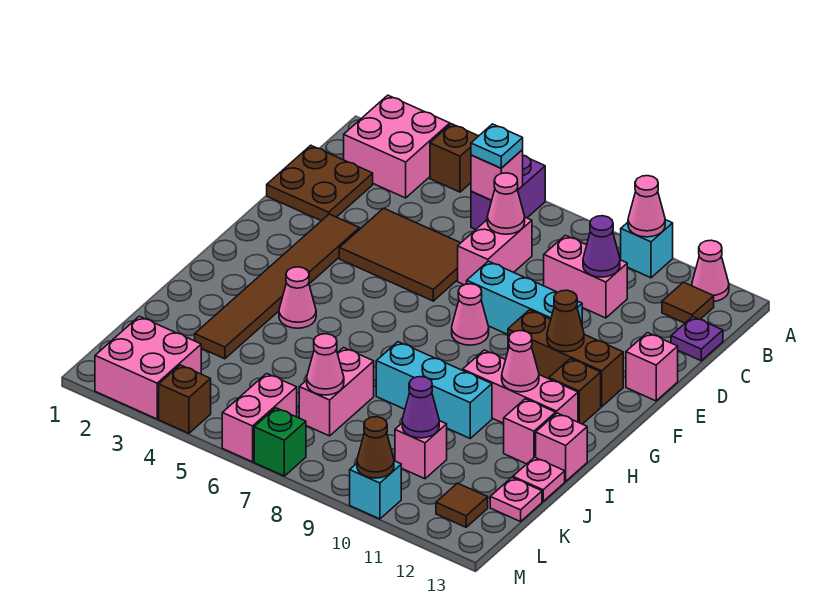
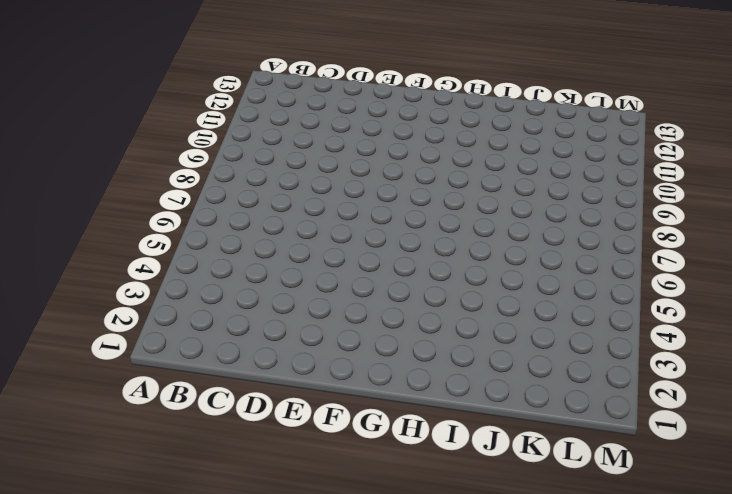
none -> pink 2x2 brick [344,95,450,198]
none -> brown 1x1 brick [430,124,478,192]
none -> purple 1x2 brick [471,155,545,229]
none -> cyan 1x1 brick [621,220,673,278]

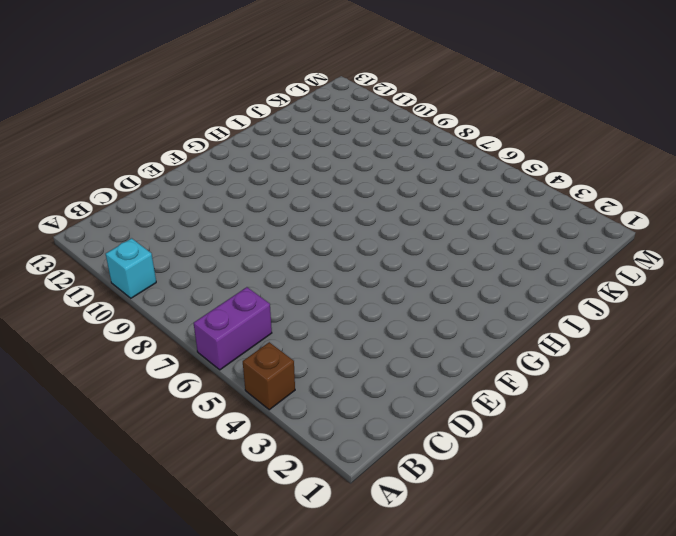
none -> pink 2x2 brick [344,95,450,198]
none -> pink 1x1 cone [692,240,729,301]
none -> brown 1x1 tile [662,282,714,323]
none -> brown 2x2 plate [267,145,373,221]

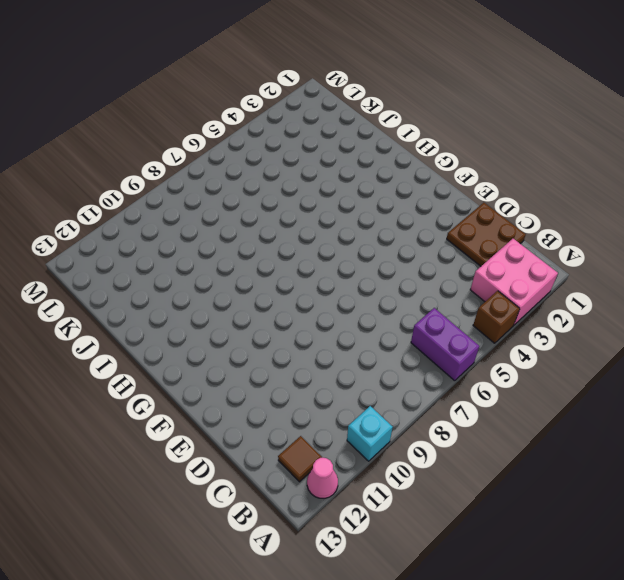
none -> pink 1x2 brick [458,217,532,285]
none -> pink 1x2 brick [544,235,627,318]
none -> purple 1x1 plate [671,317,723,361]
none -> brown 2x3 tile [339,208,460,301]

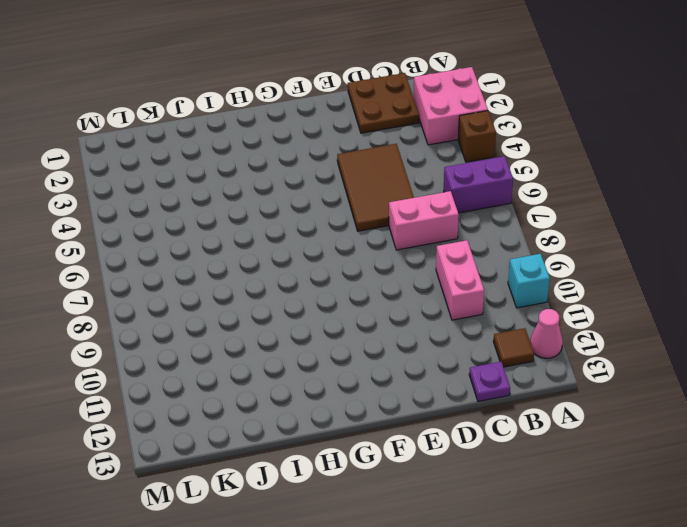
none -> brown 1x6 tile [195,214,359,359]
none -> cyan 1x3 brick [467,261,582,334]
none -> pink 1x1 brick [626,333,678,401]
none -> pink 1x1 cone [452,284,489,345]

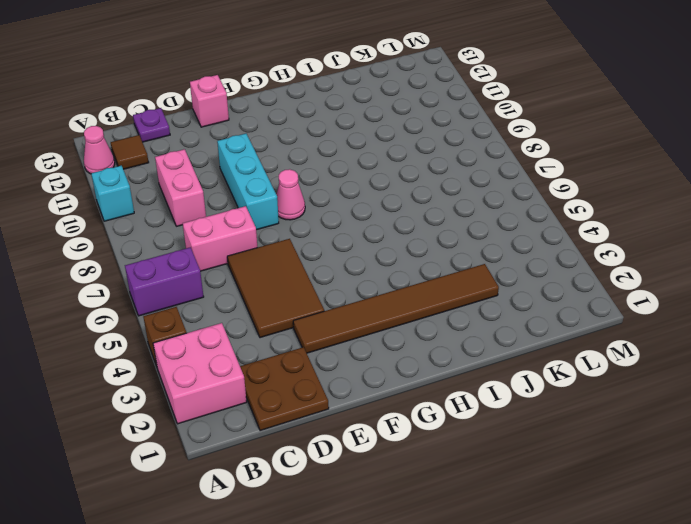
none -> brown 1x3 brick [508,310,623,407]
none -> brown 1x1 brick [549,359,601,424]
none -> pink 1x1 cone [279,267,316,328]
none -> pink 1x3 brick [463,350,578,423]

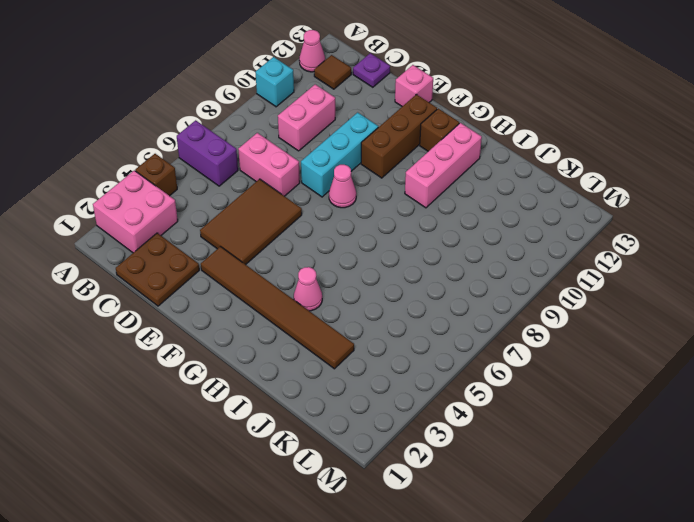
none -> cyan 1x3 brick [376,342,492,438]
none -> pink 1x1 brick [504,399,556,464]
none -> pink 1x1 brick [536,413,587,481]
none -> pink 1x2 brick [299,348,374,436]

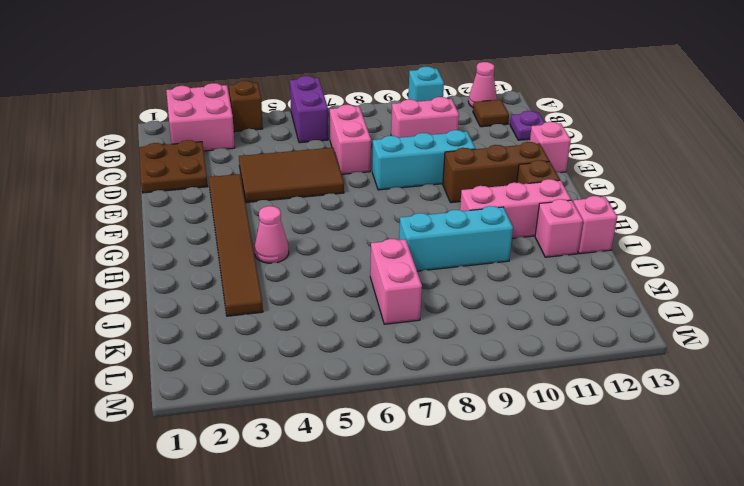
none -> pink 1x1 cone [452,284,489,345]
none -> pink 1x1 plate [513,457,565,501]
none -> pink 1x1 brick [395,421,447,479]
none -> pink 1x1 plate [490,477,542,522]

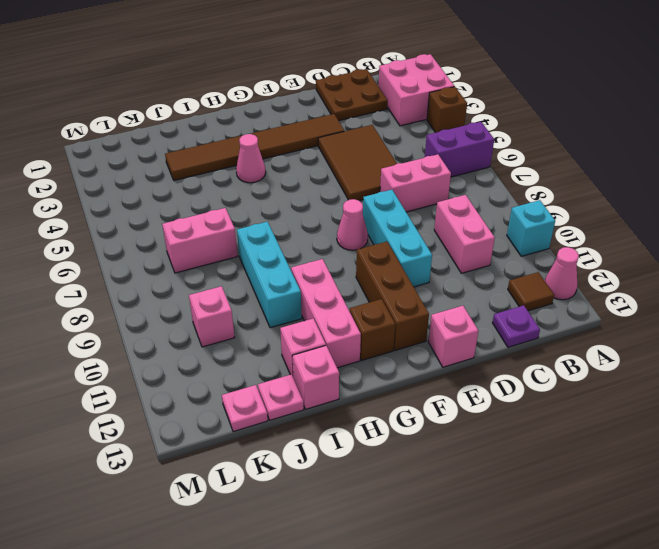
none -> pink 2x2 brick [95,316,201,419]
none -> pink 1x2 brick [222,373,297,462]
none -> brown 1x1 tile [436,483,488,527]
none -> brown 1x1 brick [159,365,211,433]

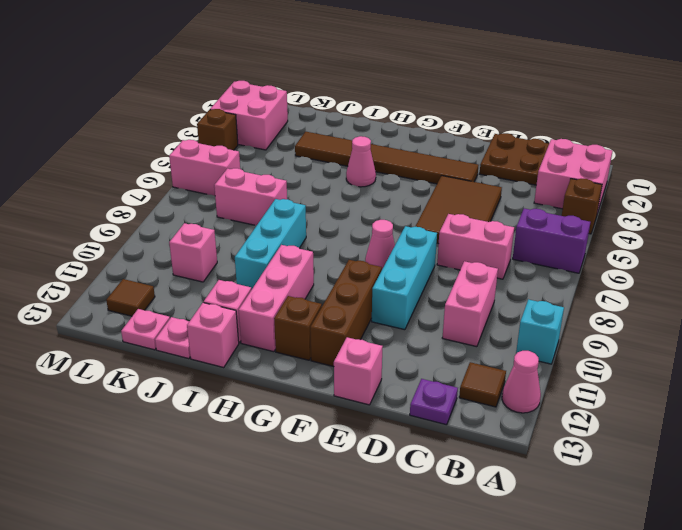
none -> green 1x1 brick [254,408,306,476]
none -> cyan 1x1 brick [350,461,401,519]
none -> pink 1x1 cone [628,176,665,237]
none -> pink 1x1 brick [471,150,523,200]

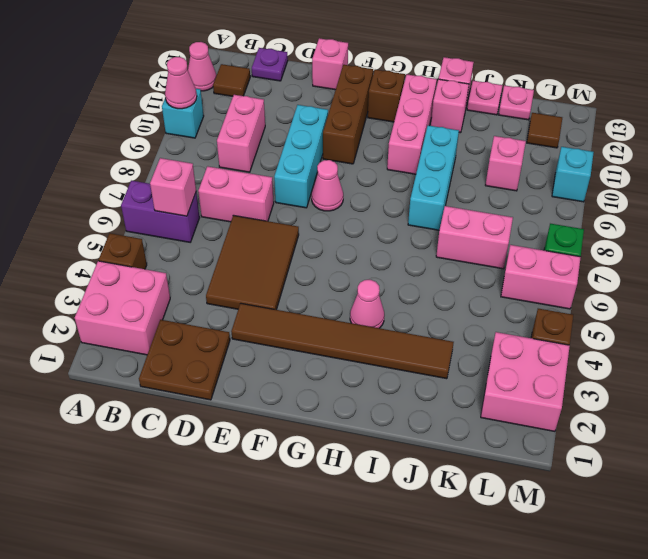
none -> pink 1x1 cone [487,173,525,234]
none -> purple 1x1 cone [583,216,620,277]
none -> brown 1x1 cone [547,290,584,352]
none -> pink 1x1 cone [502,331,539,392]

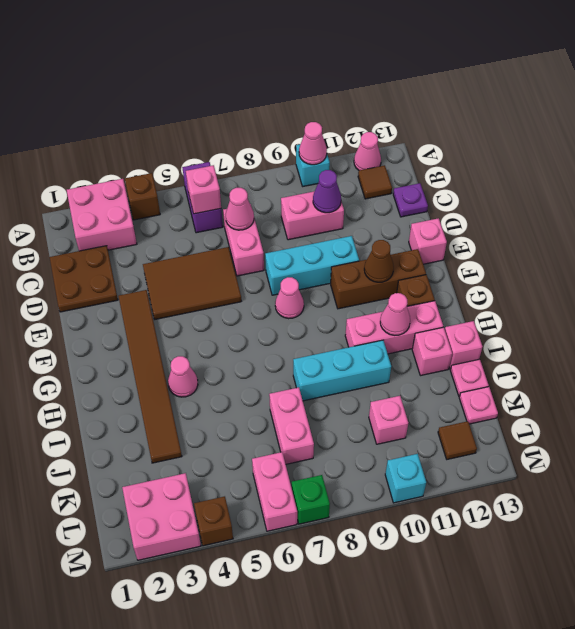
none -> pink 1x1 cone [307,334,344,395]
none -> purple 1x1 cone [402,377,439,438]
none -> brown 1x1 cone [357,417,394,478]
none -> cyan 1x1 plate [471,124,523,168]

